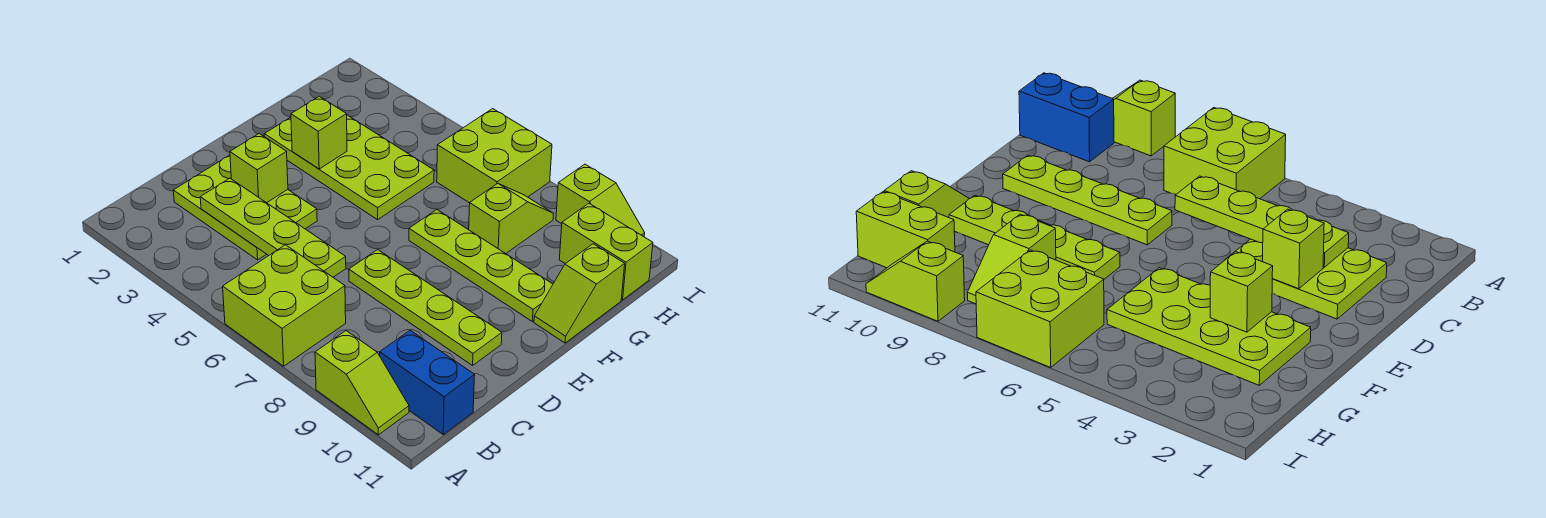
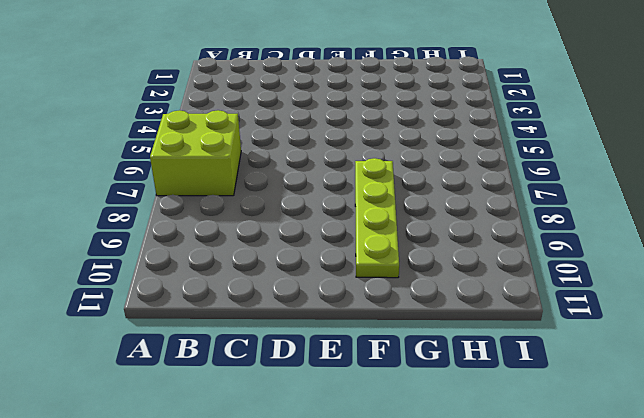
none -> lime 1x2 slope [315,331,409,435]
none -> blue 1x2 brick [380,330,475,434]
none -> lime 2x3 plate [173,155,317,260]

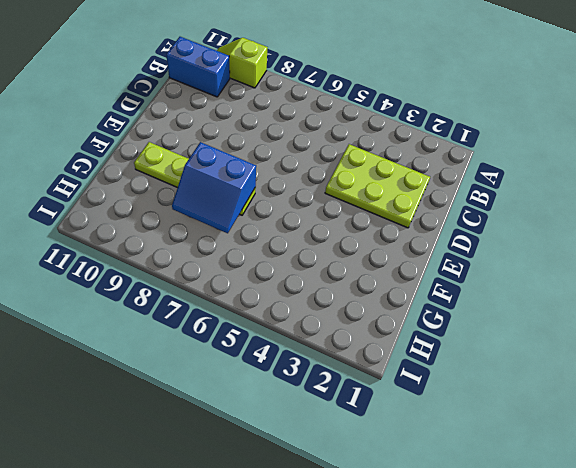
blue 2x2 slope [172,142,256,233] -> none
none -> lime 2x2 brick [223,245,346,366]
none -> lime 1x4 plate [349,250,502,365]
none -> lime 2x4 plate [264,115,434,220]

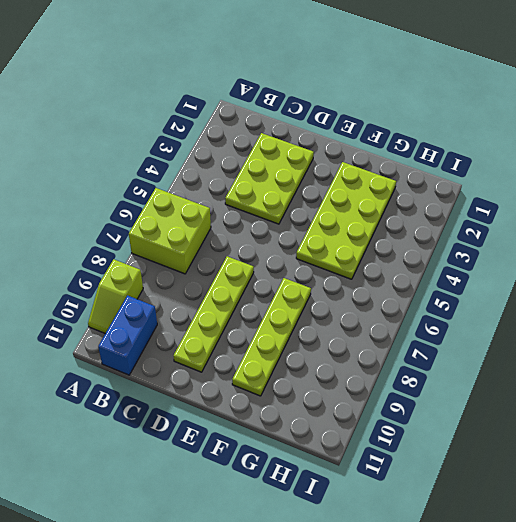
none -> lime 1x2 slope [534,244,625,343]
none -> lime 1x2 slope [469,184,554,254]
none -> lime 2x2 brick [437,109,552,203]

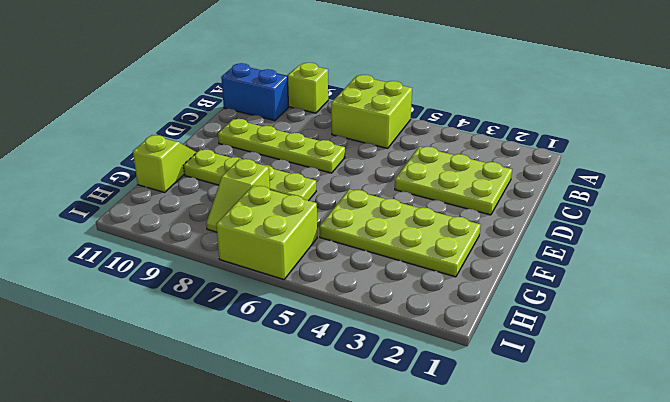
none -> lime 1x2 brick [559,203,653,300]
none -> lime 1x2 slope [556,164,645,237]
none -> lime 1x4 plate [200,178,346,277]

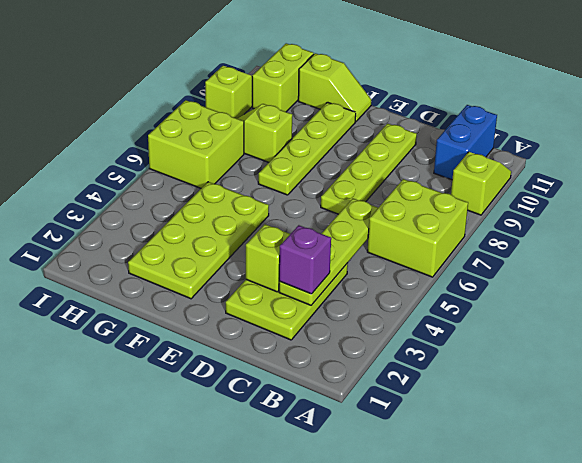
purple 1x1 brick [279,225,331,294] -> none
none -> lime 1x1 brick [291,96,347,169]

